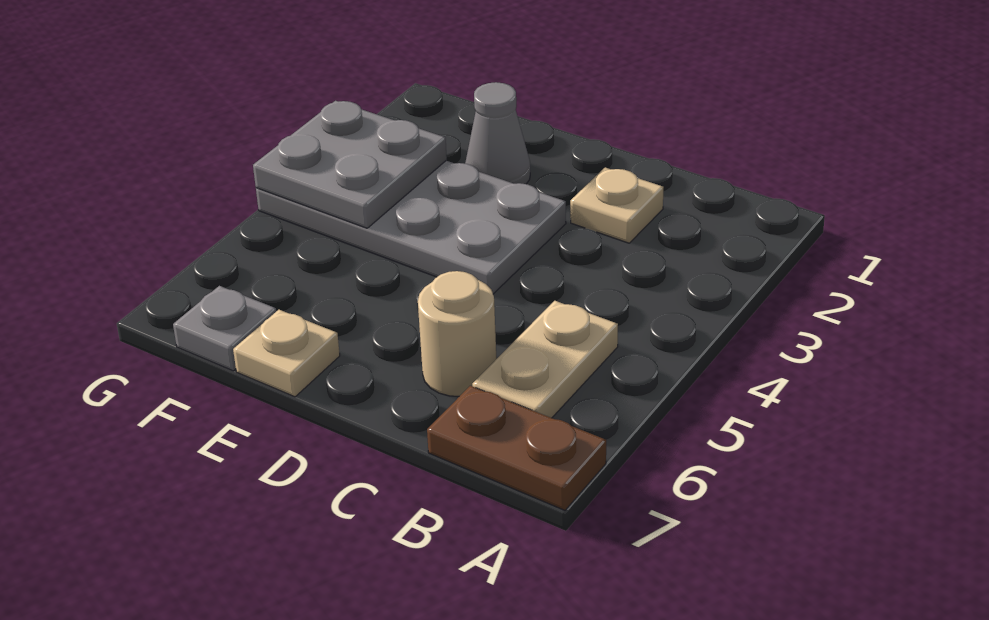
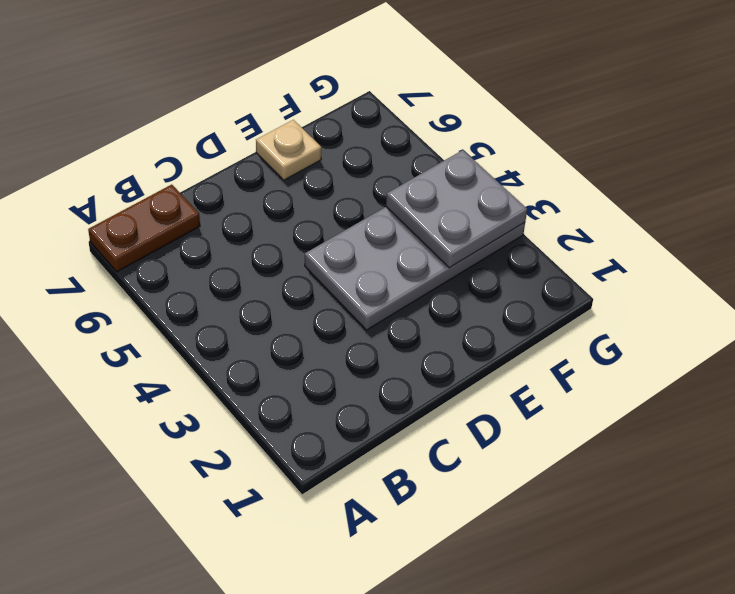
none -> tan 1x2 plate [472,301,618,418]
none -> tan 1x1 plate [570,168,663,243]

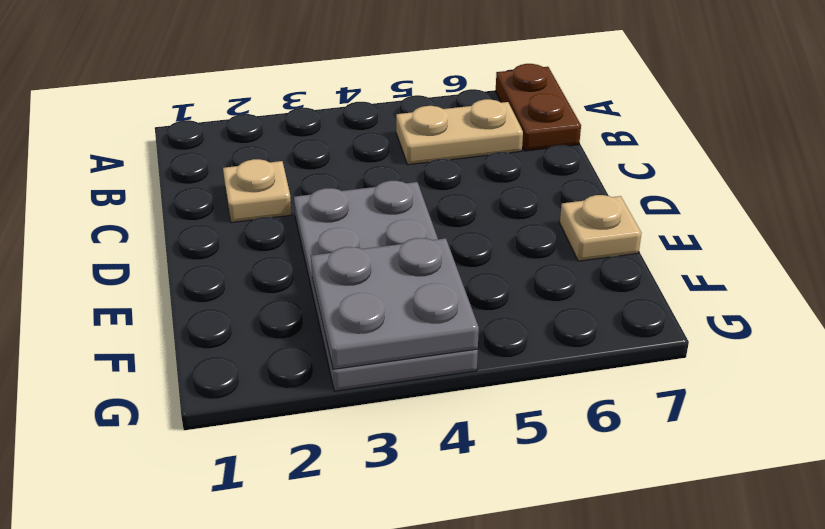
none -> tan 1x1 round brick [418,271,496,396]
none -> grey 1x1 cone [465,82,530,184]

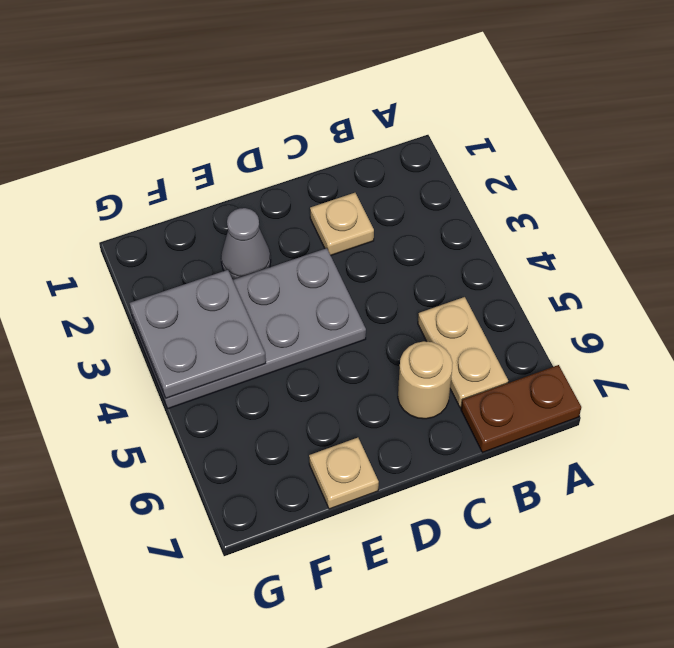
none -> grey 1x1 plate [173,286,276,371]

